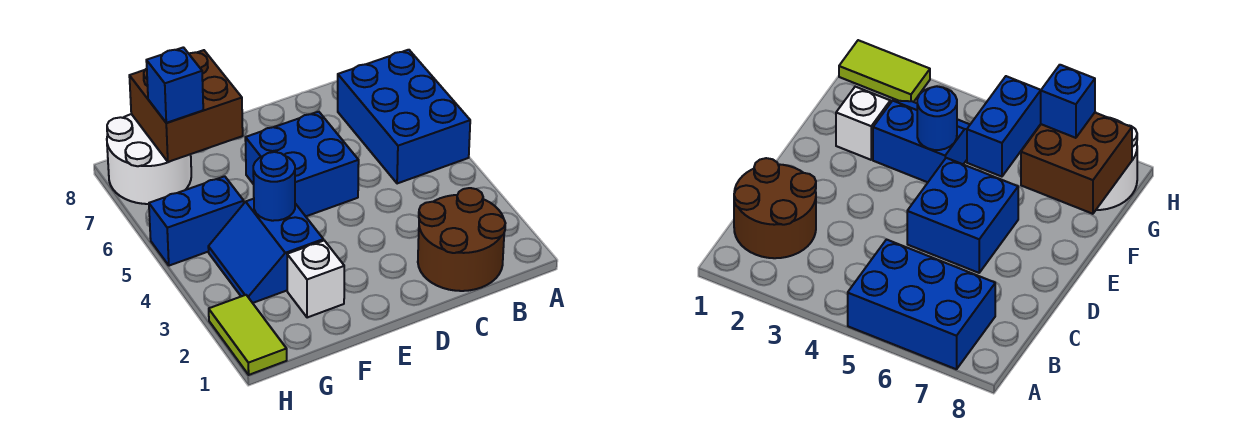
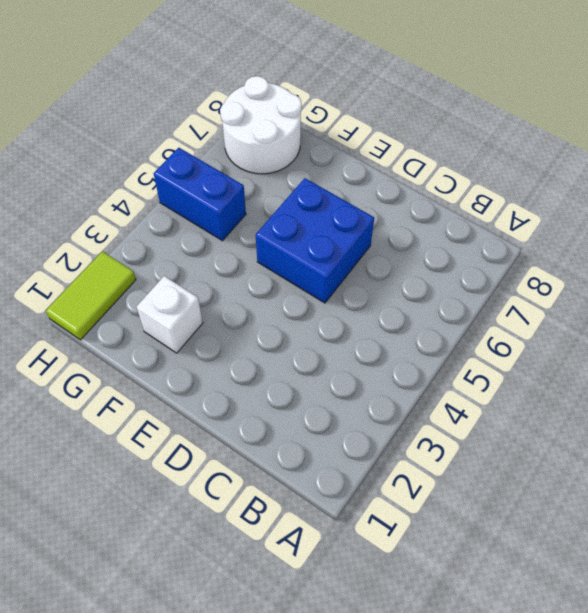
none -> blue 2x3 brick [338,50,470,184]
none -> brown 2x2 round brick [418,188,505,291]

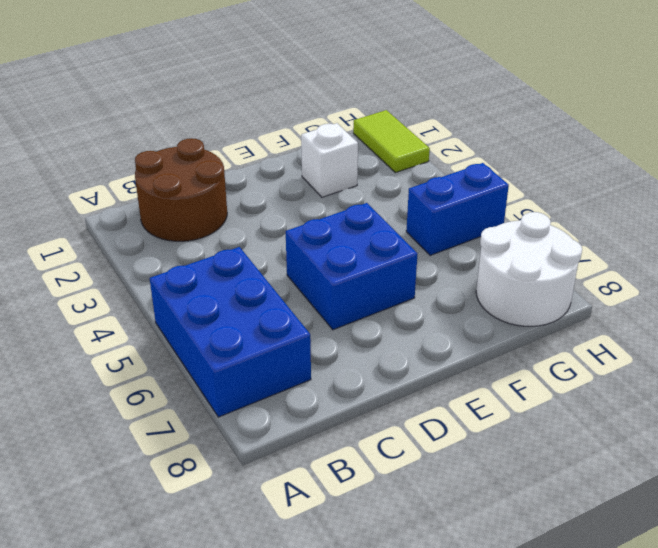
none -> blue 2x2 slope [208,199,323,303]
none -> blue 1x1 round brick [253,152,295,221]

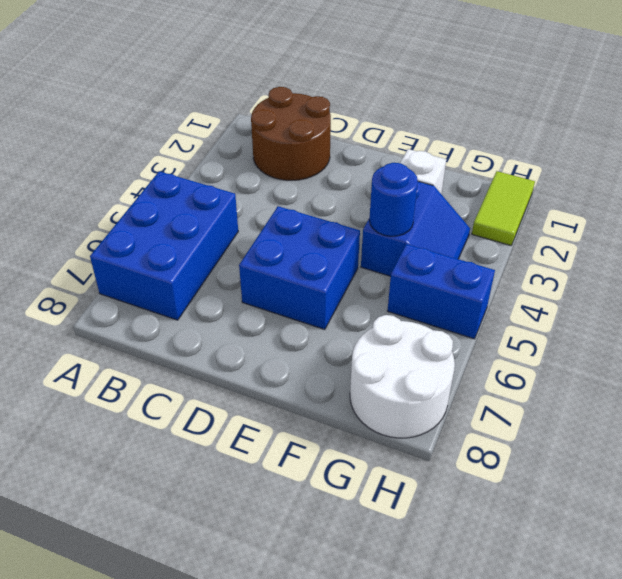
none -> brown 2x2 brick [129,50,243,162]
none -> blue 1x1 brick [146,47,203,123]

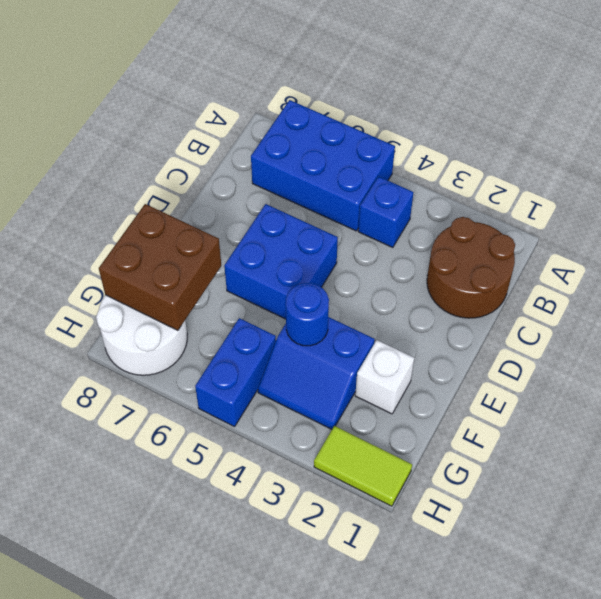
blue 1x1 brick [358,176,413,248] -> blue 1x1 brick moved to [146,47,203,123]

